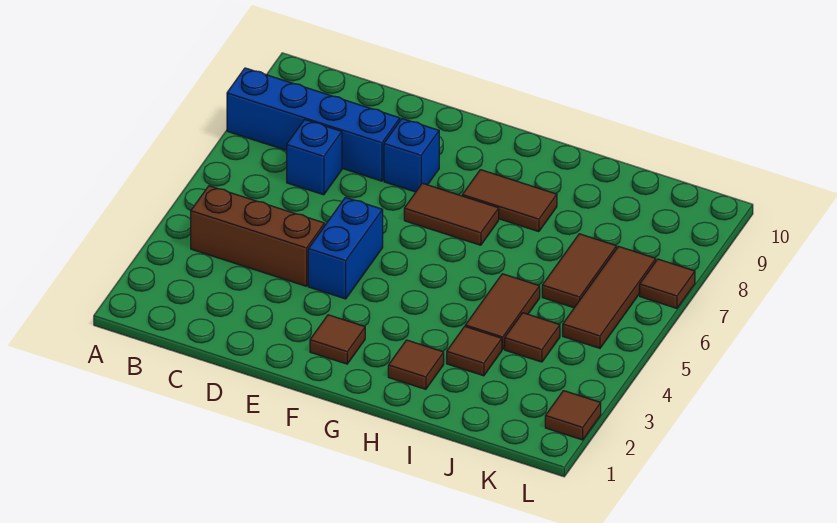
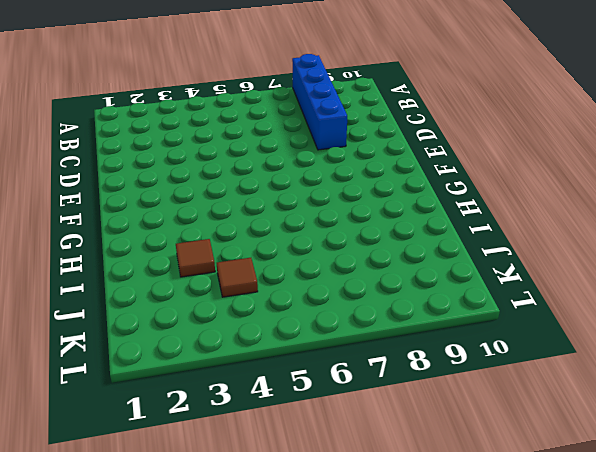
none -> brown 1x3 brick [191,186,325,286]
none -> blue 1x1 brick [287,120,342,195]
none -> blue 1x2 brick [308,197,383,299]

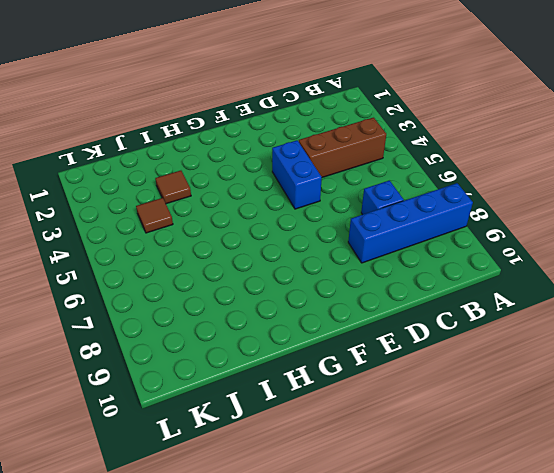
none -> blue 1x1 brick [384,119,439,192]
none -> brown 1x1 tile [310,315,365,364]
none -> brown 1x2 tile [404,183,499,245]

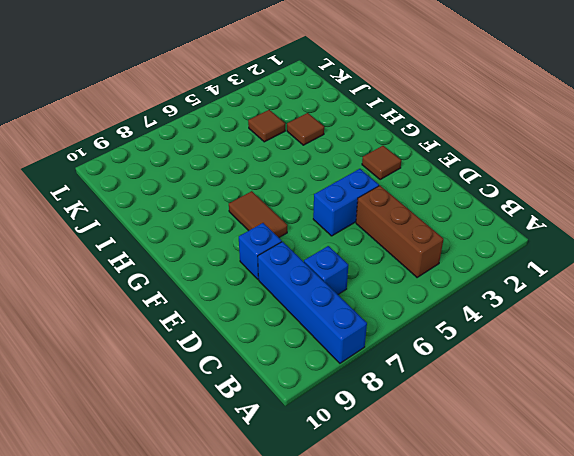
none -> brown 1x2 tile [462,170,557,232]
none -> brown 1x1 tile [388,340,444,389]
none -> brown 1x2 tile [465,274,540,349]

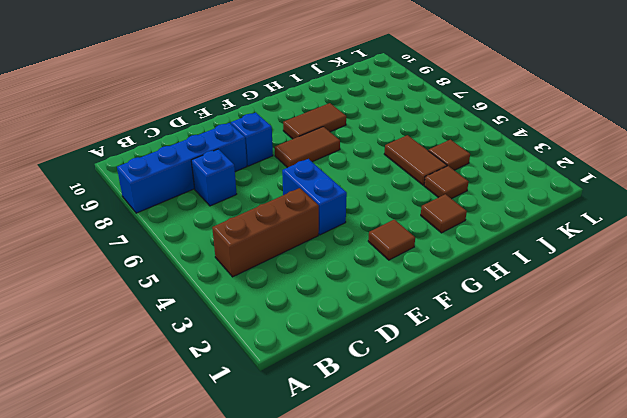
none -> brown 1x2 tile [542,234,617,308]
none -> brown 1x3 tile [563,246,656,348]
none -> brown 1x1 tile [545,391,601,440]

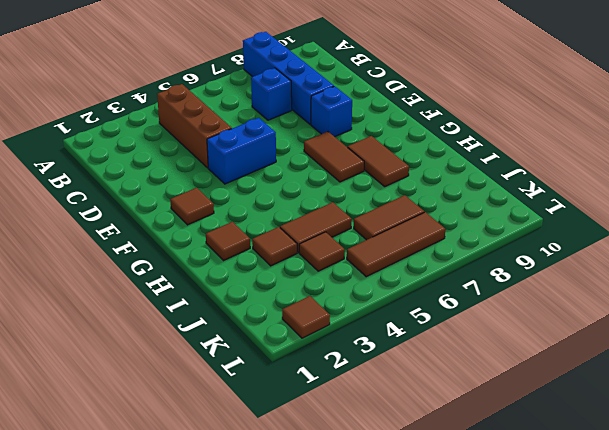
none -> brown 1x1 tile [640,259,695,308]

